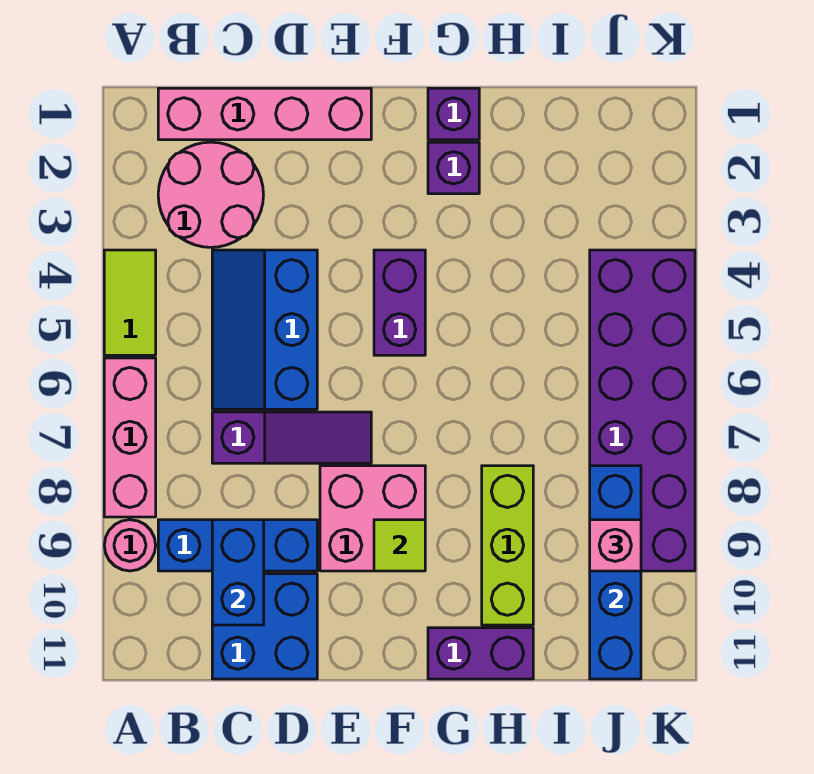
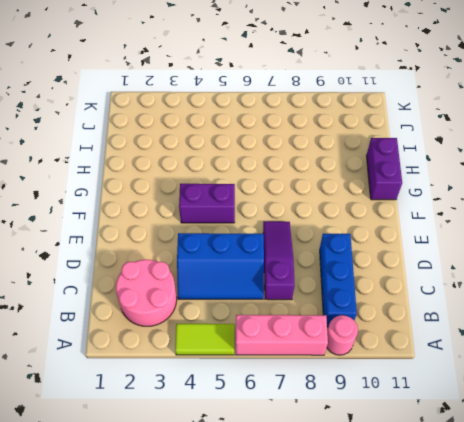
none -> pink 1x4 brick [158,88,371,140]
none -> blue 2x2 brick [212,574,317,679]
none -> pink 2x2 brick [320,466,425,571]

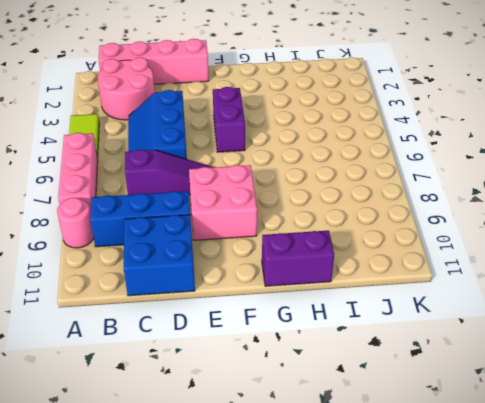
none -> purple 1x1 brick [428,88,479,140]
none -> purple 1x1 brick [428,142,479,194]
none -> lime 1x3 brick [482,466,533,625]

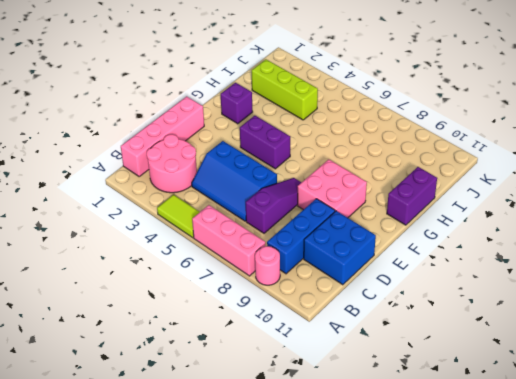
lime 1x3 brick [252,60,318,120] -> lime 1x3 brick moved to [482,466,533,625]
none -> purple 1x1 brick [428,88,479,140]
none -> purple 2x6 brick [590,250,695,571]
none -> blue 1x2 brick [212,520,264,625]

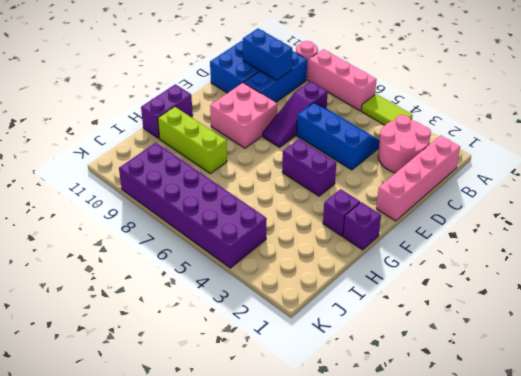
none -> lime 1x1 tile [374,520,425,571]
none -> blue 1x4 brick [590,466,641,679]
none -> pink 1x1 brick [590,520,641,571]

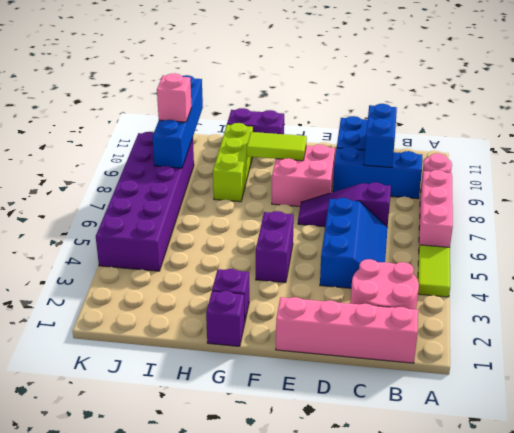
lime 1x2 tile [247,132,307,161] -> lime 1x1 tile [374,520,425,571]

